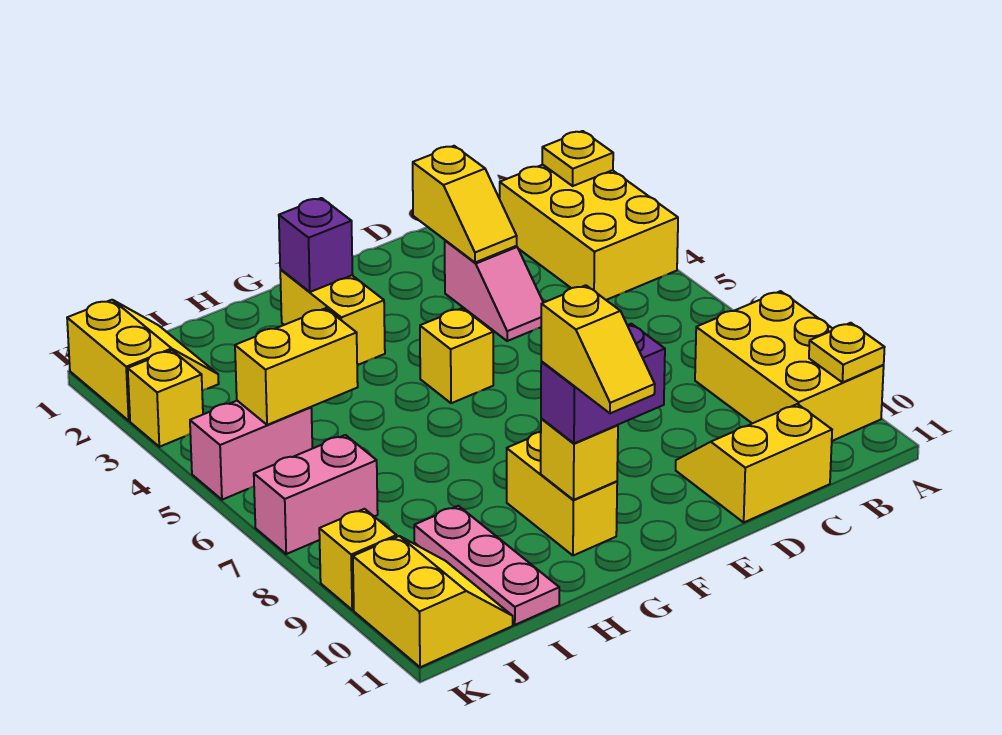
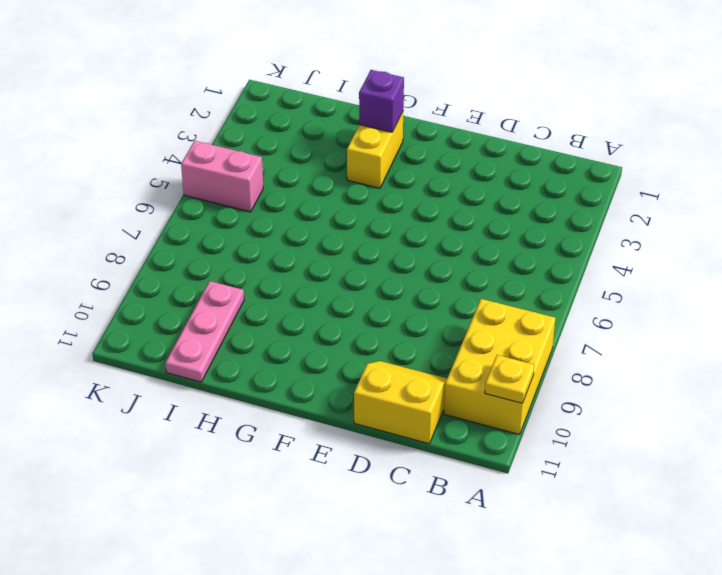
none -> yellow 2x3 brick [500,165,678,300]
none -> pink 1x2 slope [445,240,543,341]
none -> yellow 1x1 brick [420,308,493,403]

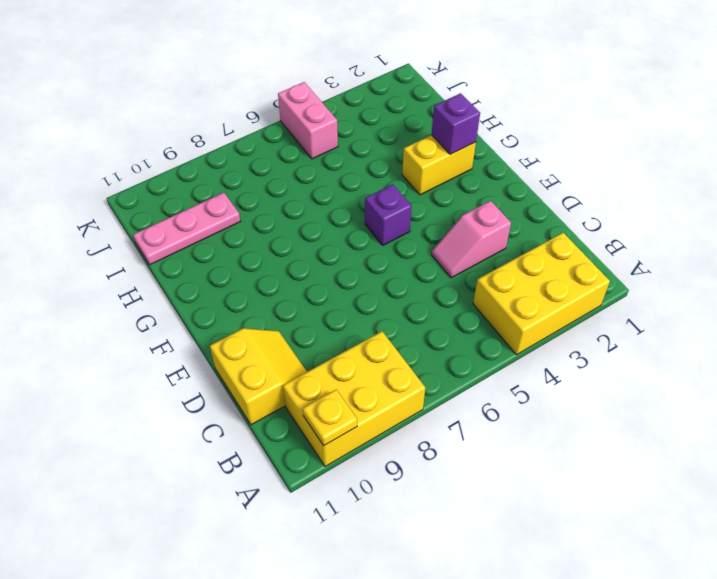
purple 1x1 brick [365,184,412,245] -> yellow 1x1 brick [420,308,493,403]
none -> yellow 1x2 brick [507,432,617,556]
none -> yellow 2x2 slope [67,300,219,421]
none -> pink 1x2 brick [254,435,378,554]

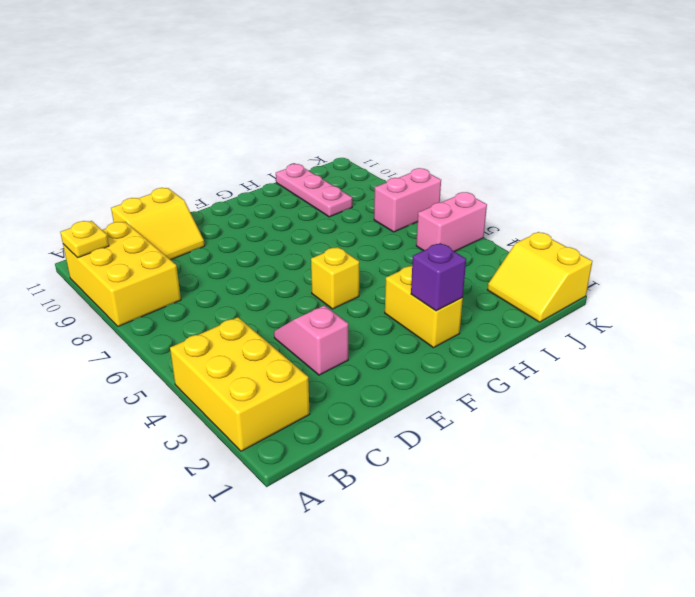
none -> yellow 1x2 brick [507,432,617,556]
none -> yellow 2x2 slope [353,536,513,667]
none -> yellow 1x1 brick [128,350,203,447]

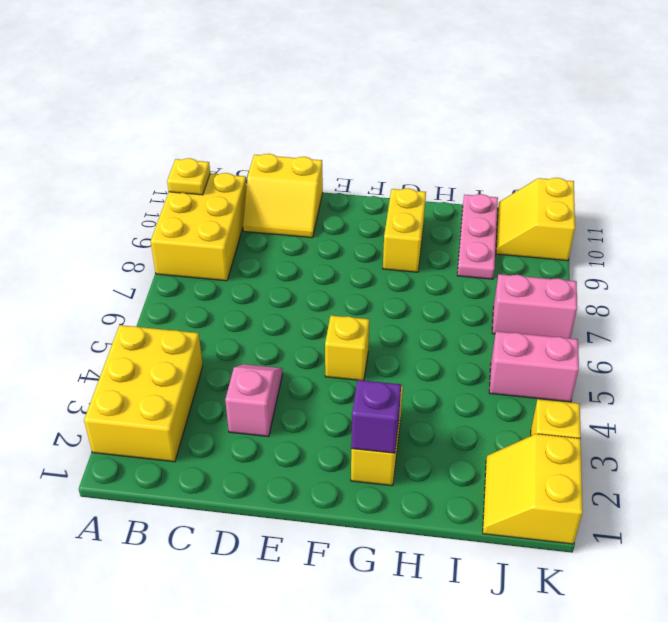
none -> yellow 1x1 brick [319,509,397,610]
none -> yellow 1x1 plate [542,131,613,186]
none -> yellow 1x2 slope [413,146,517,262]

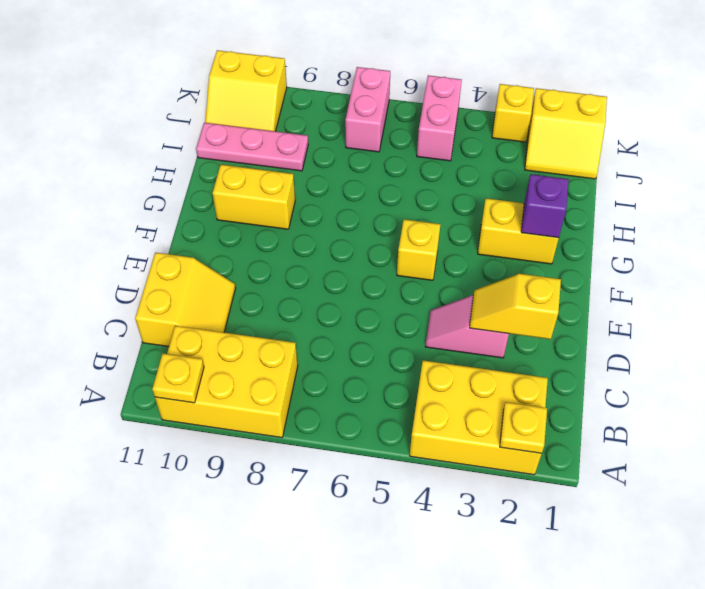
none -> yellow 1x1 brick [319,509,397,610]
none -> yellow 1x1 brick [541,418,618,500]
none -> yellow 1x2 brick [235,308,358,425]

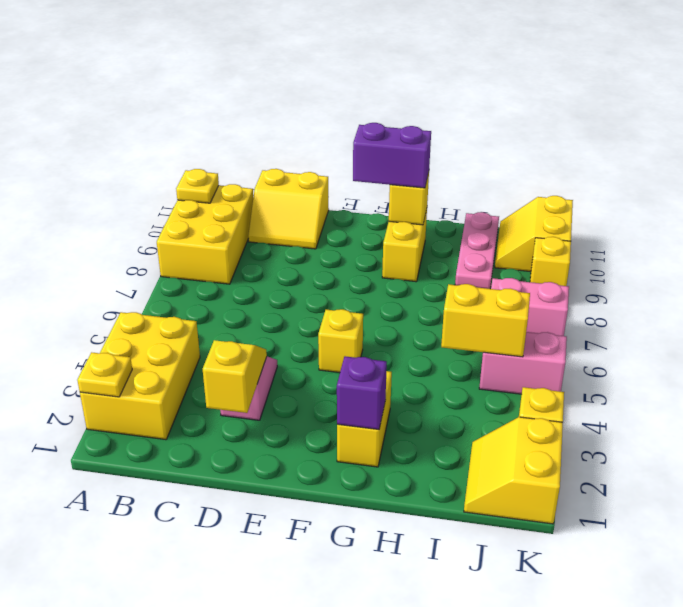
none -> yellow 1x2 slope [541,285,655,413]

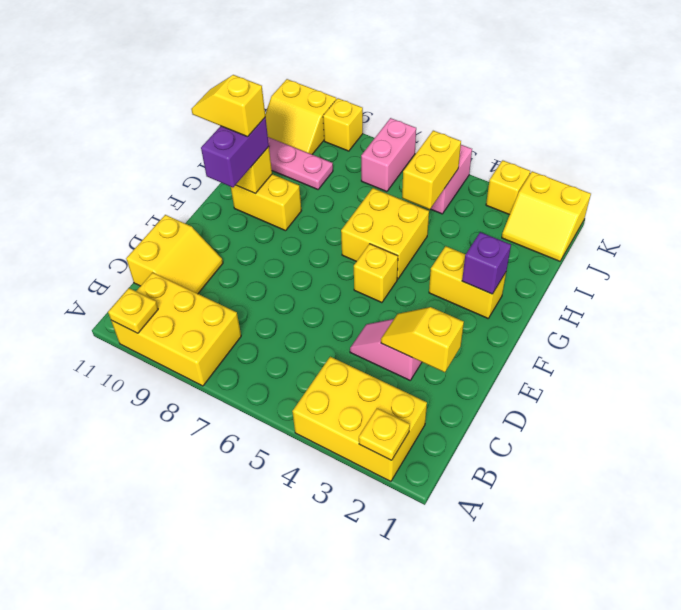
yellow 2x2 brick [341,188,429,279] -> none

